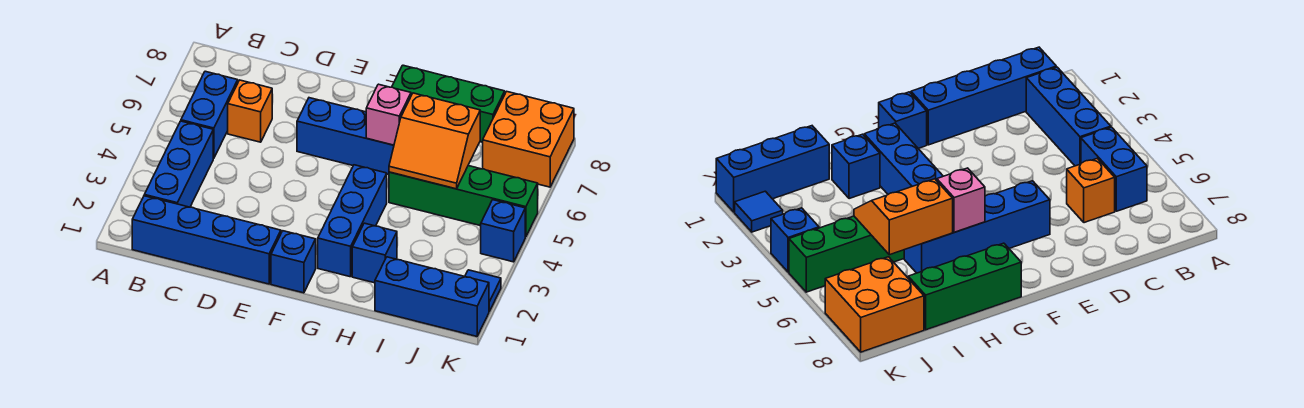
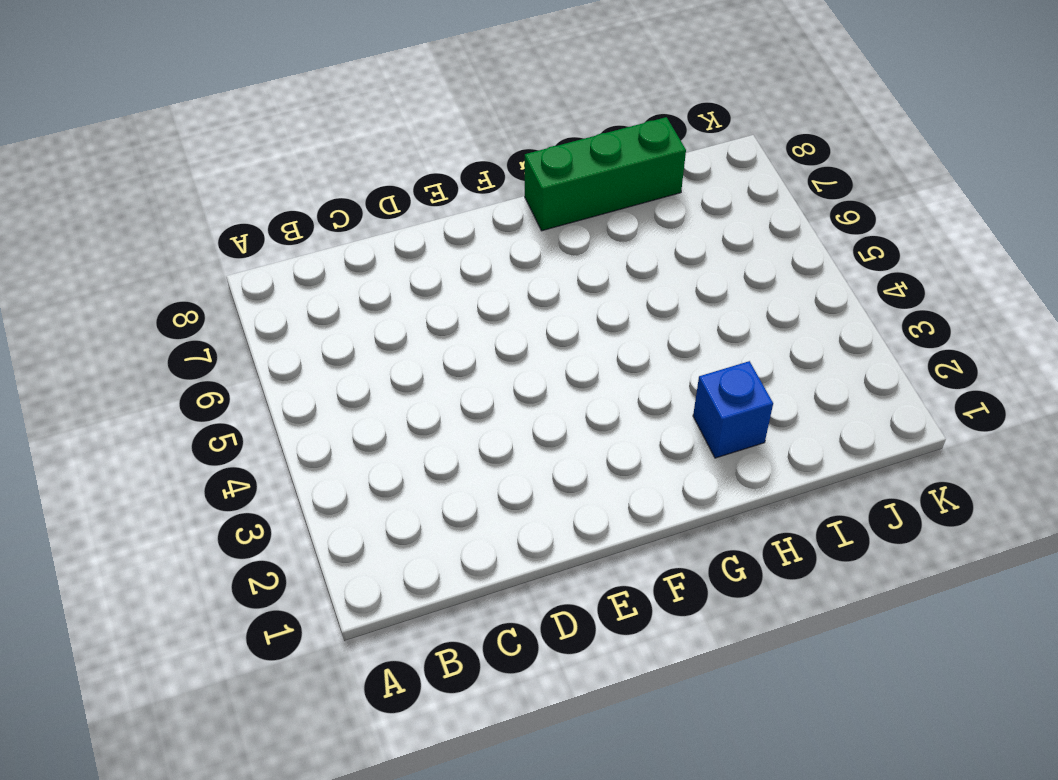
none -> blue 1x4 brick [132,196,281,284]
none -> blue 1x3 brick [144,121,213,207]
none -> blue 1x2 brick [181,71,238,158]

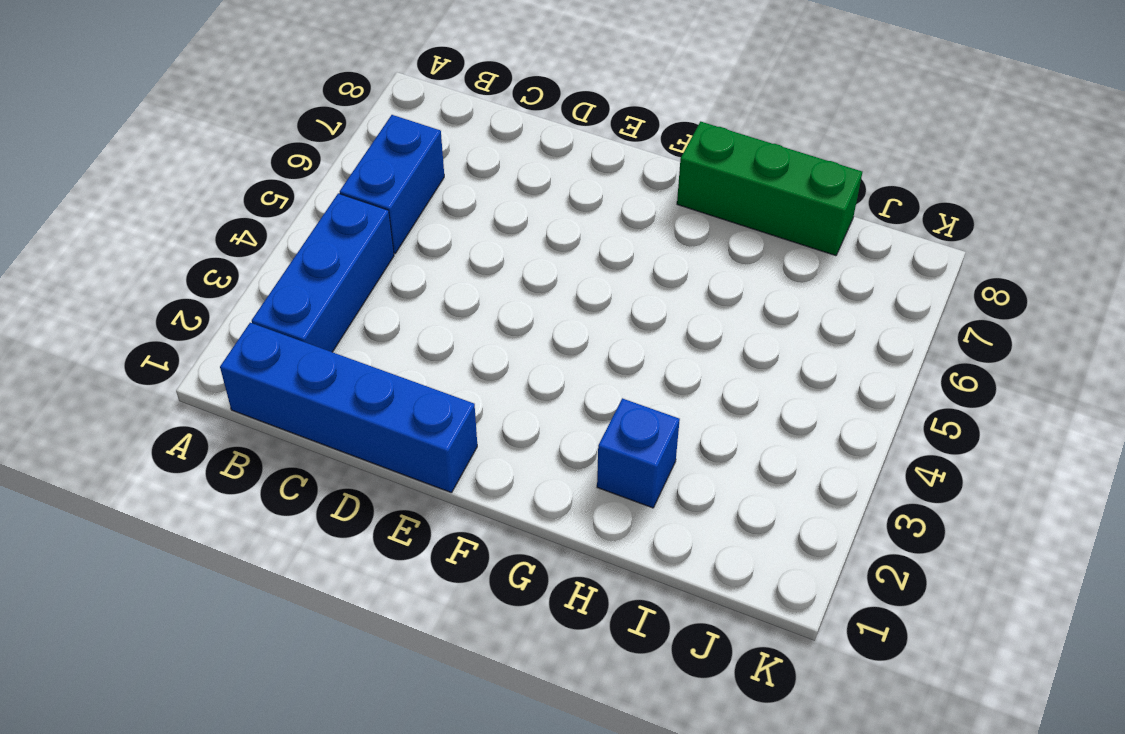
none -> orange 1x1 brick [228,80,272,142]
none -> blue 1x4 brick [297,98,394,175]
none -> blue 1x1 brick [271,231,316,293]

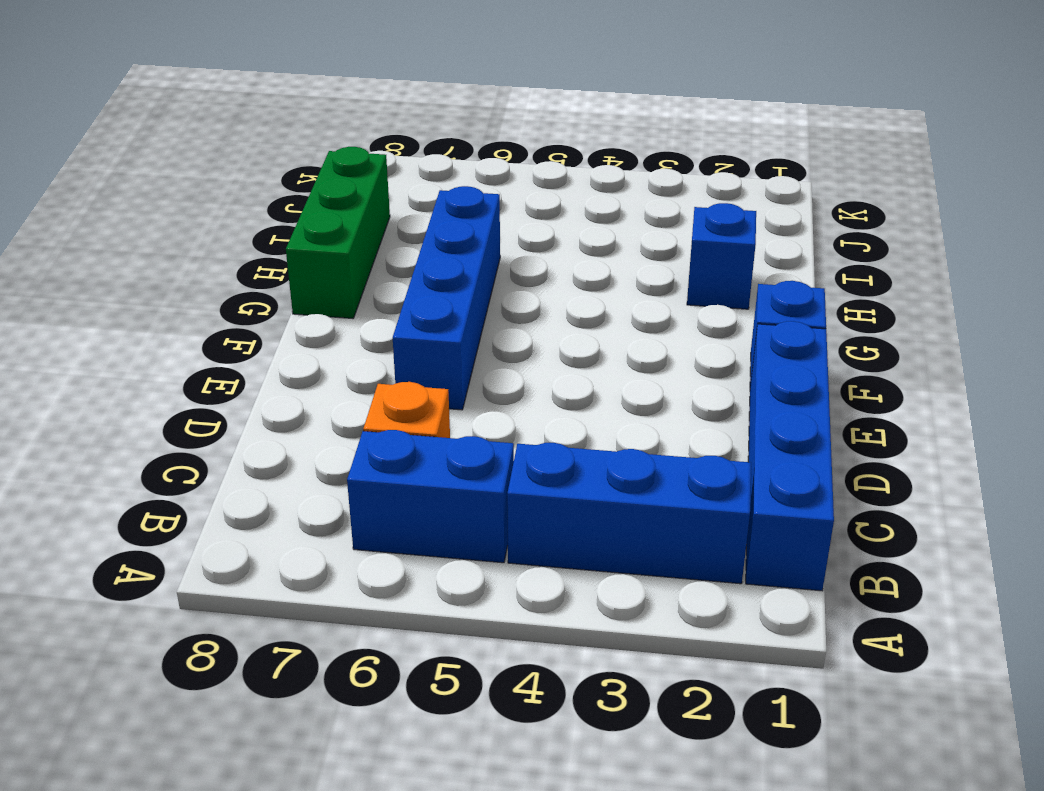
none -> blue 1x3 brick [318,165,387,277]
none -> green 1x4 brick [389,166,538,237]
none -> blue 1x3 brick [375,257,489,336]

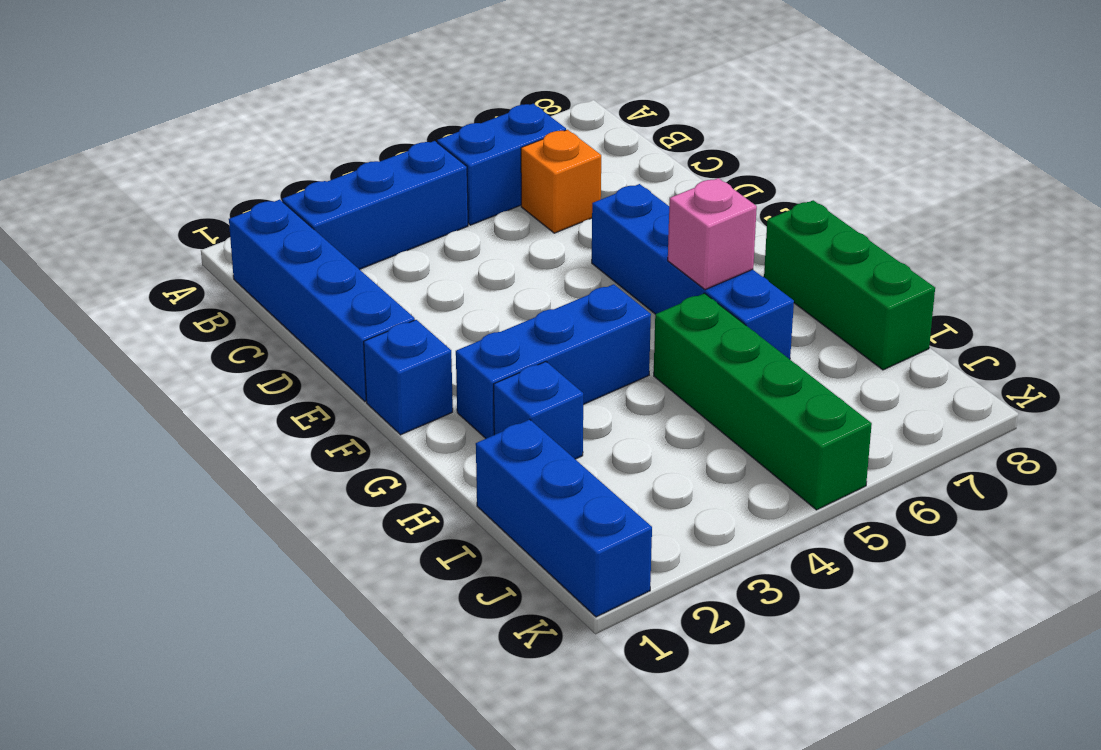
none -> orange 2x2 brick [483,91,574,187]
none -> blue 1x1 tile [465,270,501,311]
none -> blue 1x1 brick [481,200,525,262]

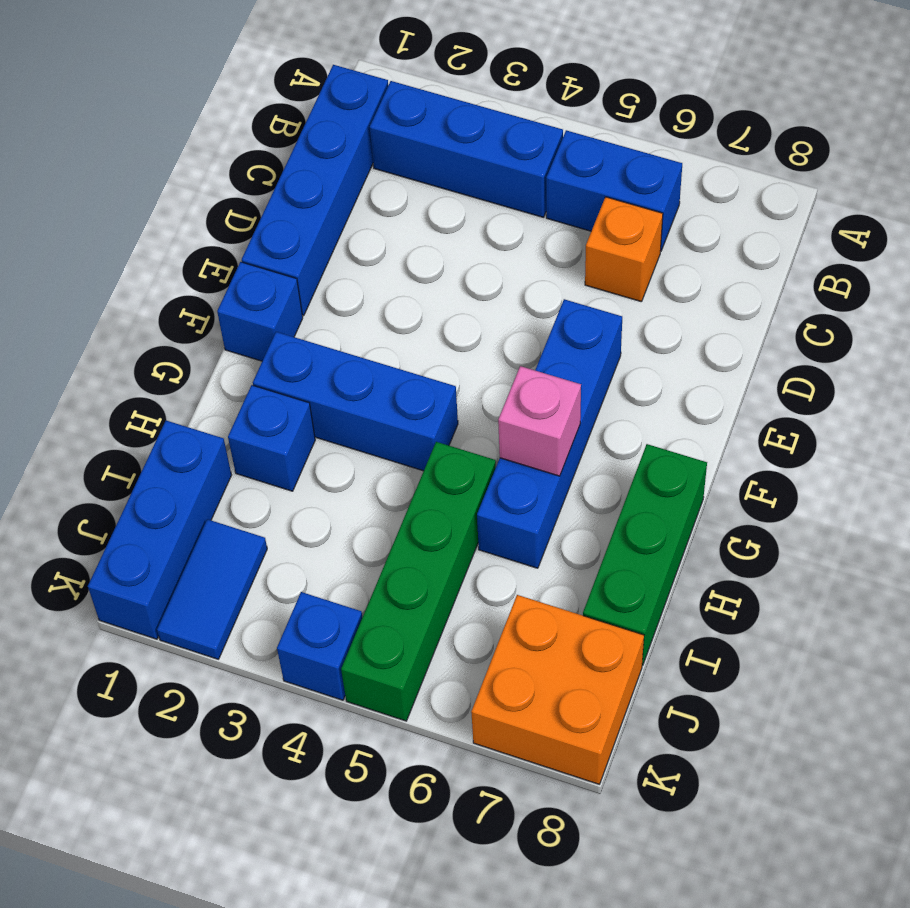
blue 1x2 tile [157,519,267,659] -> blue 1x1 tile [465,270,501,311]
none -> orange 2x2 slope [389,93,480,189]

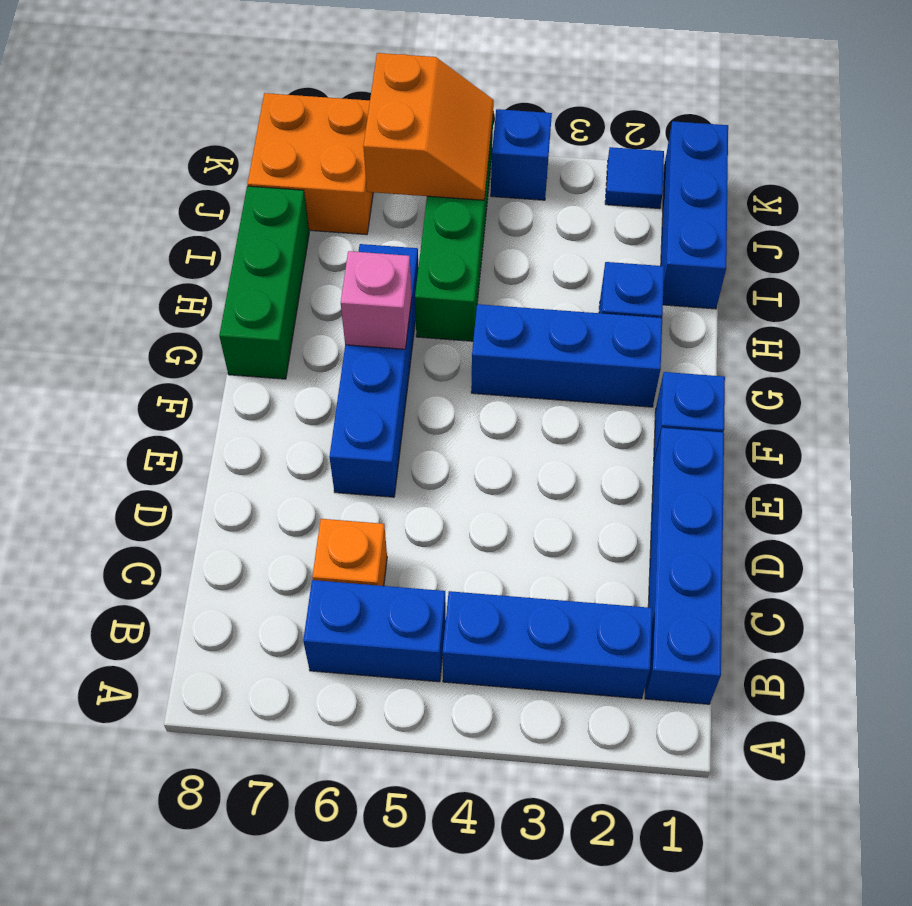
orange 2x2 slope [363,53,494,200] -> orange 2x2 slope moved to [389,93,480,189]

